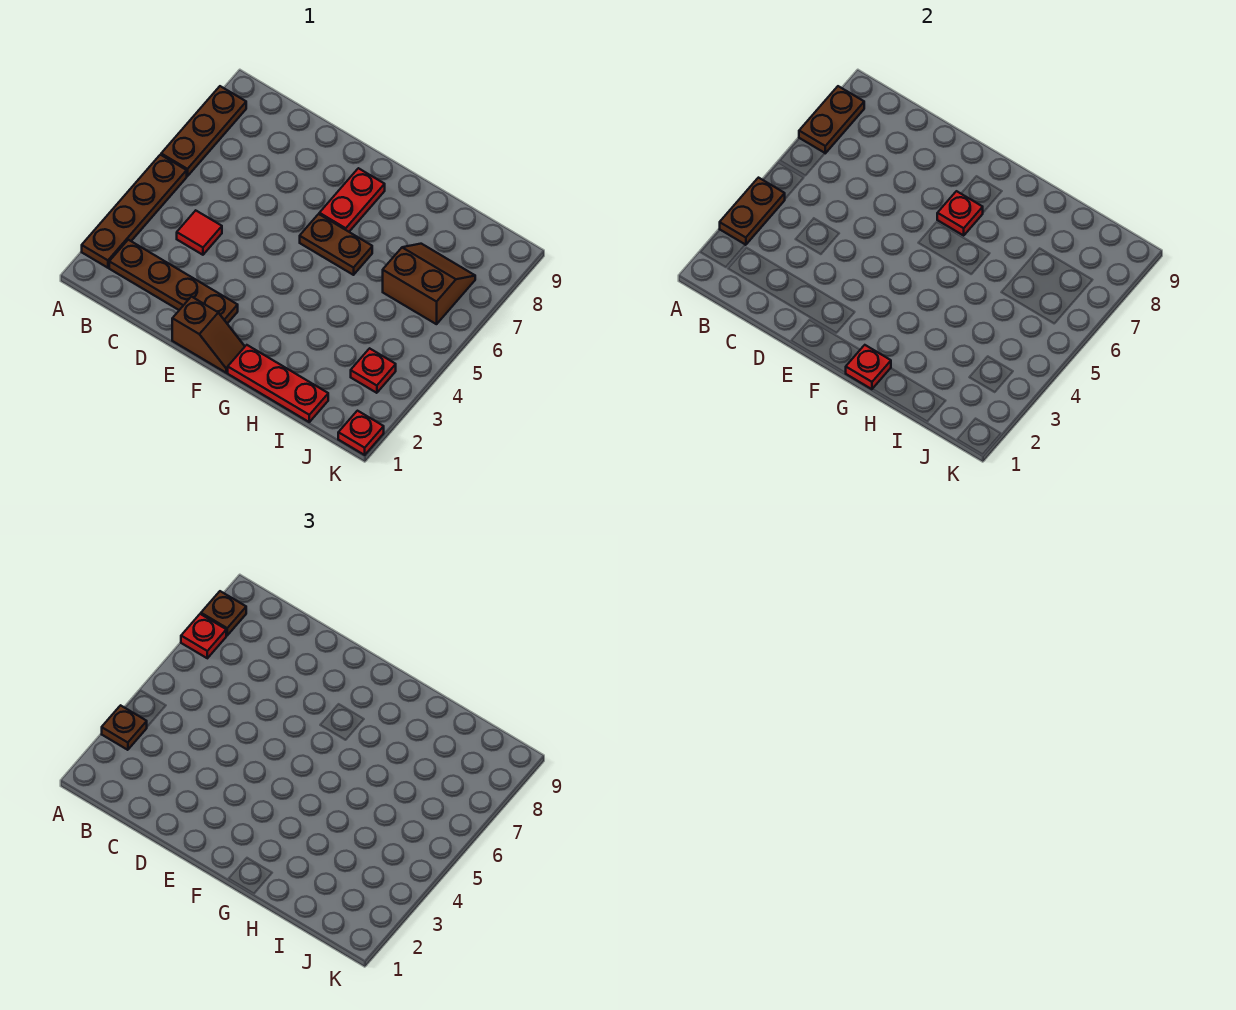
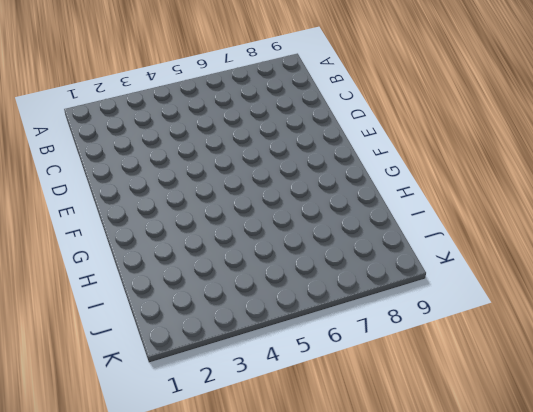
none -> brown 1x4 plate [82,155,187,268]
none -> brown 1x3 plate [161,86,246,176]
none -> brown 1x4 plate [109,240,238,324]

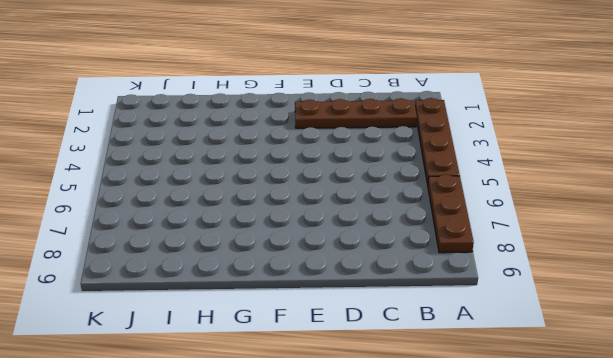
none -> red 1x1 tile [177,211,222,255]
none -> brown 1x2 slope [172,297,245,373]
none -> brown 1x2 plate [300,214,372,275]

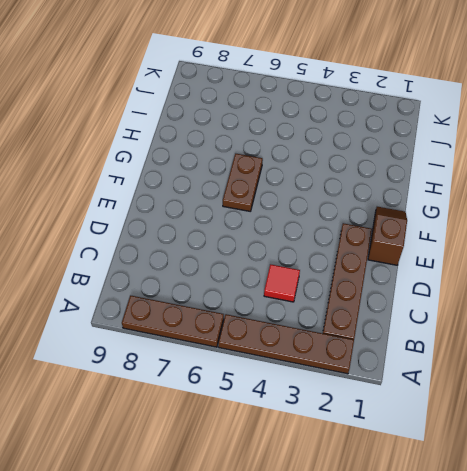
none -> red 1x2 plate [319,168,385,232]
none -> red 1x3 plate [228,345,328,422]
none -> brown 2x2 slope [383,244,475,324]

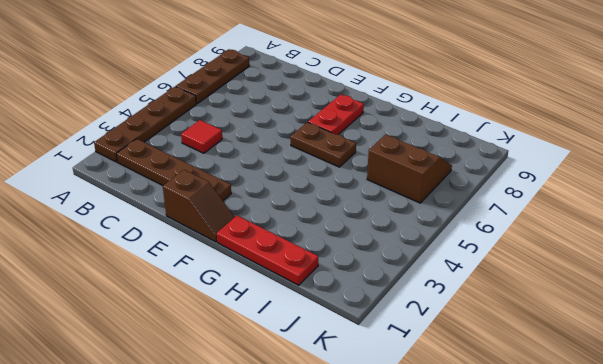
none -> red 1x1 plate [351,348,396,393]
none -> red 1x1 plate [338,411,384,455]
none -> brown 1x2 plate [720,178,785,245]

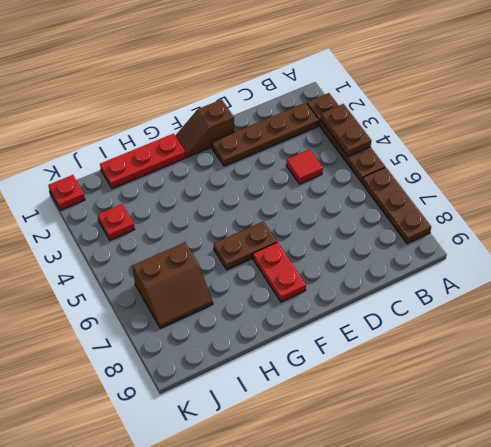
none -> brown 1x2 plate [799,86,864,153]
none -> red 1x1 plate [937,191,983,235]
none -> red 1x1 plate [846,345,891,389]

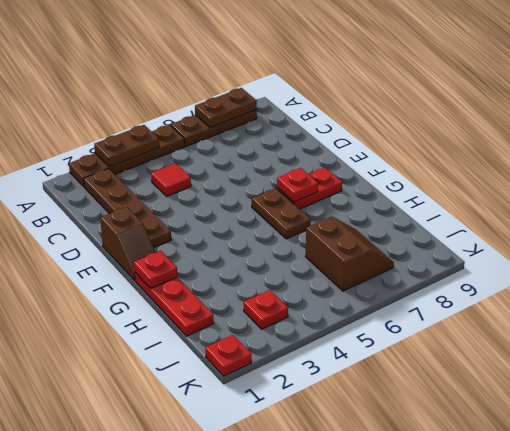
none -> brown 1x1 plate [102,705,147,750]
none -> red 1x1 plate [181,614,227,658]
none -> brown 1x1 plate [201,591,246,635]

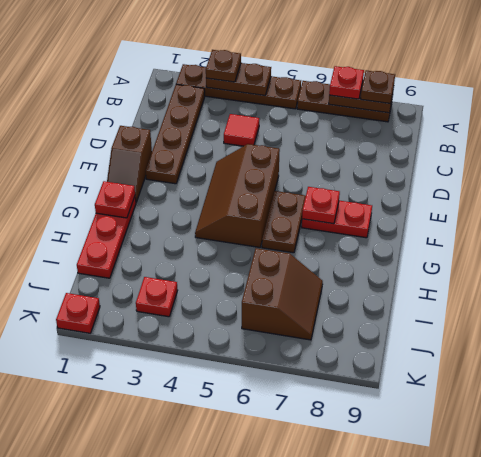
brown 2x3 slope [195,144,280,247] -> none

